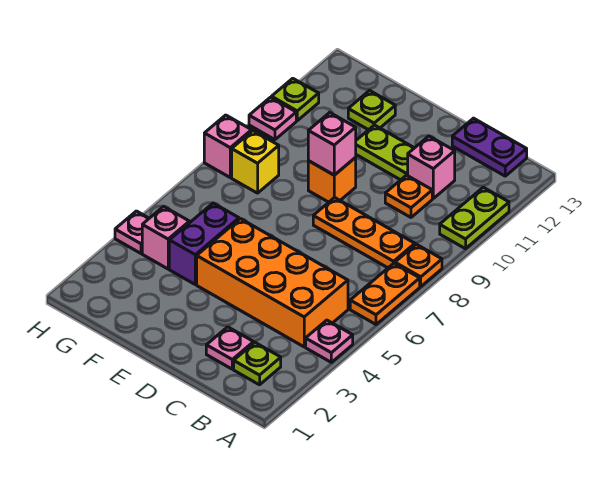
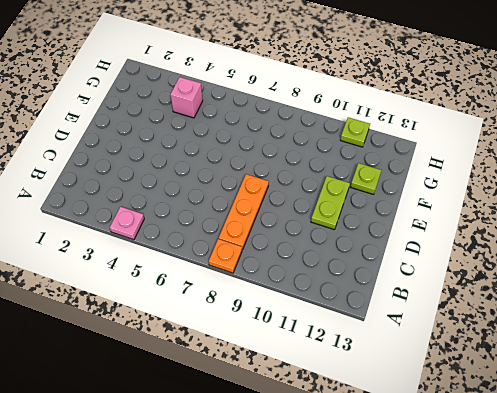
none -> orange 1x2 plate [350,263,420,324]
none -> lime 1x2 plate [440,187,509,249]
none -> lime 1x1 plate [234,343,281,385]

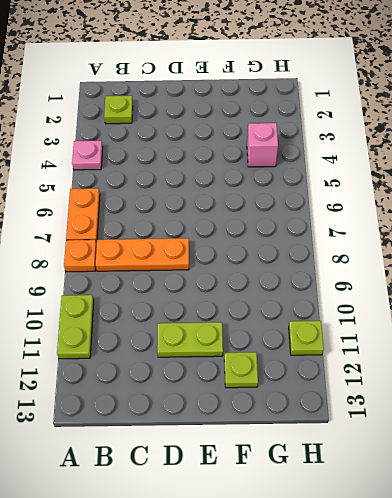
none -> orange 2x4 brick [197,219,348,347]
none -> purple 1x2 plate [452,118,527,176]
none -> pink 1x1 plate [206,327,254,369]

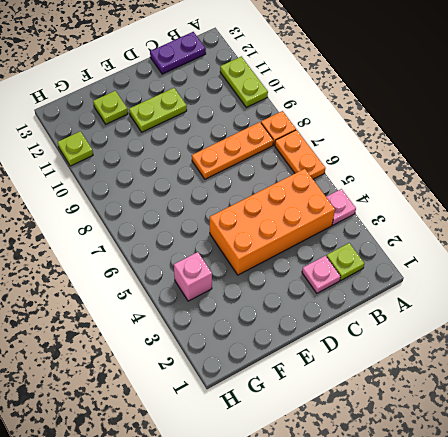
none -> orange 1x1 plate [385,175,432,217]
none -> pink 1x1 brick [408,136,455,198]
none -> orange 1x1 brick [308,158,356,202]

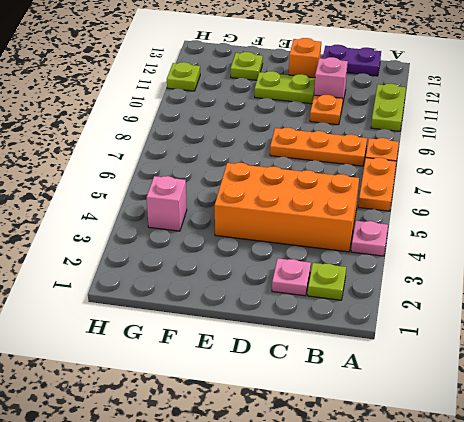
orange 1x1 brick [289,38,321,78] -> orange 1x1 brick moved to [308,158,356,202]
none -> purple 1x2 brick [169,203,239,284]
none -> yellow 1x1 brick [232,131,279,193]
none -> pink 1x1 plate [115,211,149,253]

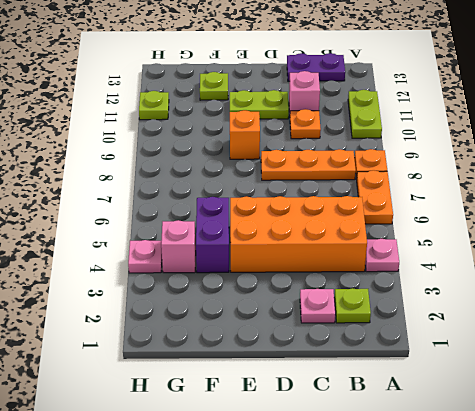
none -> yellow 1x1 brick [232,131,279,193]
none -> pink 1x1 brick [204,115,252,177]
none -> pink 1x1 plate [249,97,296,140]

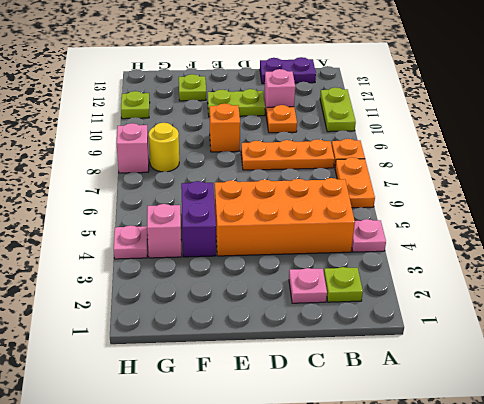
yellow 1x1 round brick [149,123,179,172] -> yellow 1x1 brick [232,131,279,193]
none -> pink 1x1 plate [249,97,296,140]
none -> pink 1x1 brick [308,113,356,175]

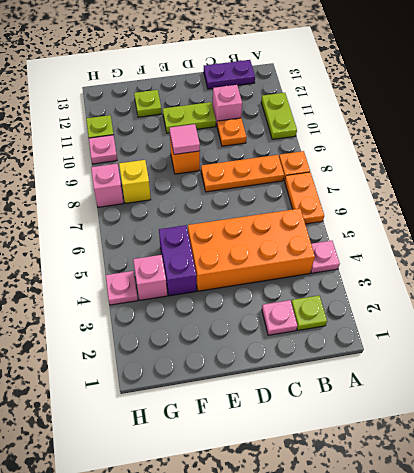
pink 1x1 tile [170,124,200,154] -> pink 1x1 brick [308,113,356,175]

